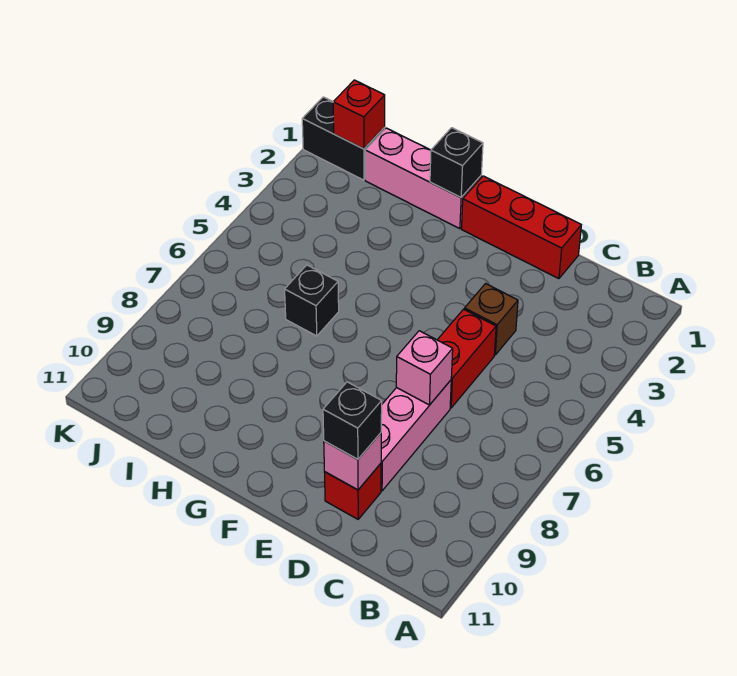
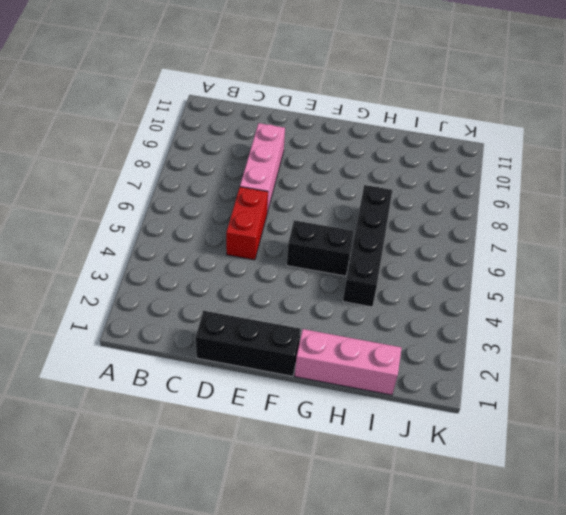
black 1x3 brick [196,311,301,376] -> red 1x3 brick [461,176,581,279]
black 1x2 brick [287,220,354,276] -> black 1x2 brick moved to [302,97,385,180]
black 1x4 brick [343,185,392,307] -> black 1x1 brick [285,265,339,336]
none -> brown 1x1 brick [464,284,518,355]
none -> red 1x1 brick [324,464,381,519]
none -> pink 1x1 brick [396,331,453,405]

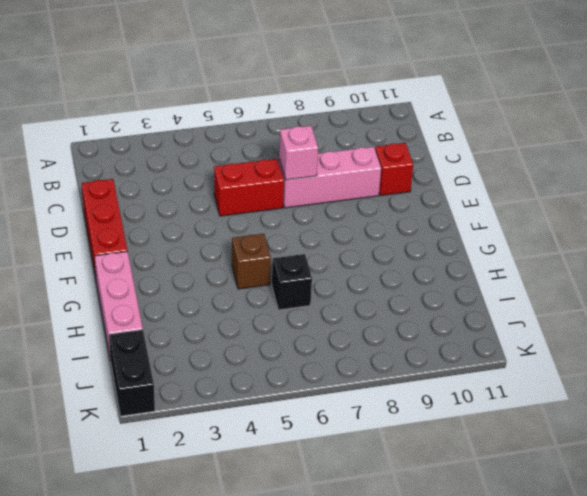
brown 1x1 brick [232,234,271,289] -> brown 1x1 brick moved to [464,284,518,355]
none -> pink 1x1 brick [324,433,381,490]
none -> black 1x1 brick [430,128,483,197]
none -> red 1x1 brick [333,80,385,149]

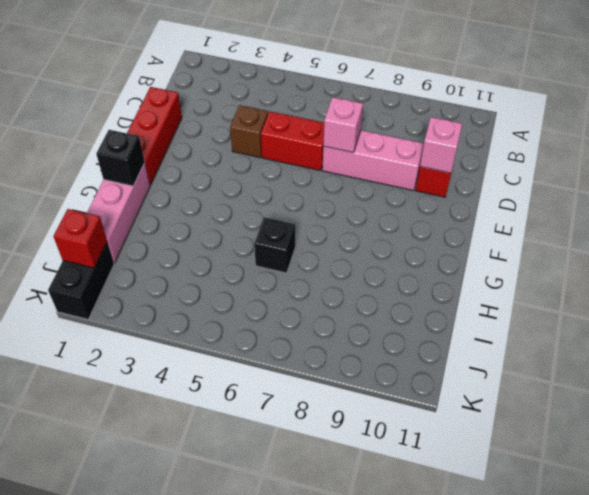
none -> black 1x1 brick [323,382,382,459]

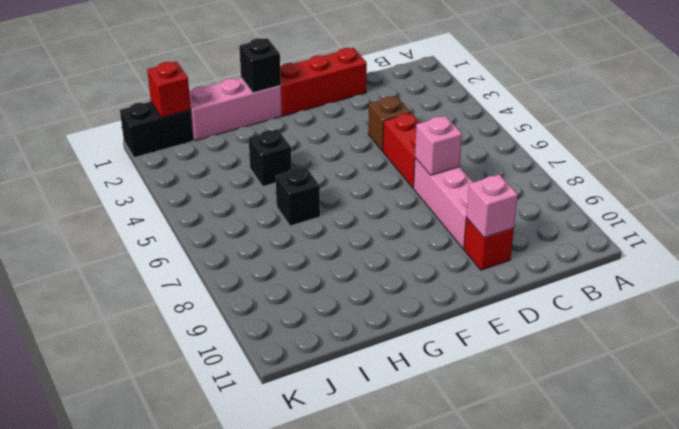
black 1x1 brick [249,129,291,186] -> black 1x1 brick moved to [323,382,382,459]

